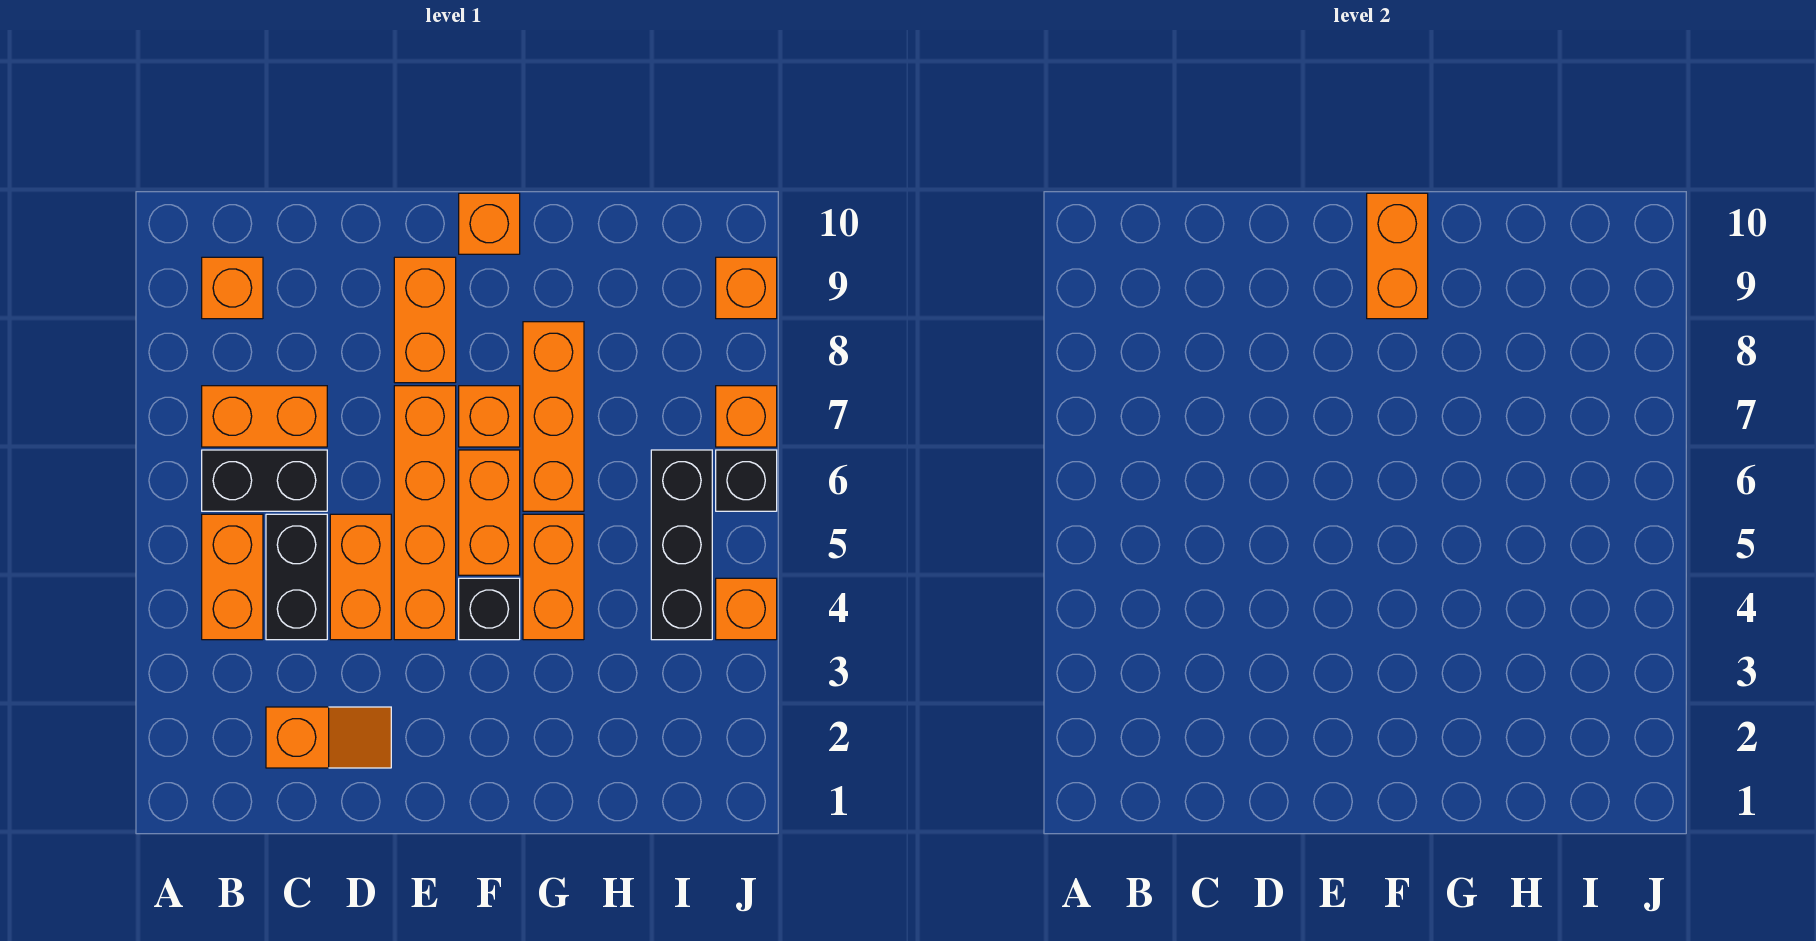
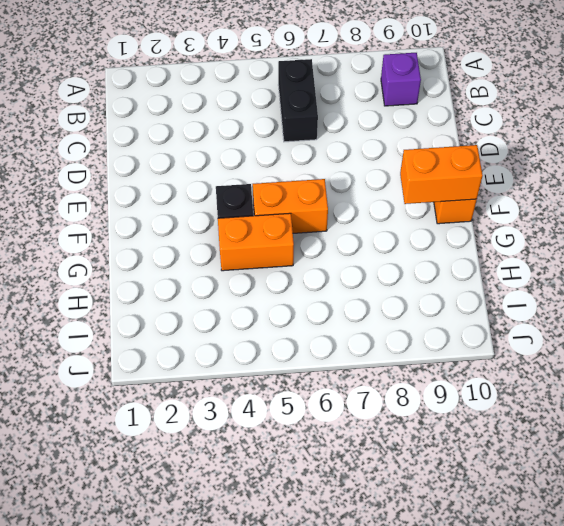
purple 1x1 brick [381,53,421,106] -> orange 1x1 brick [202,257,263,319]
none -> orange 1x2 brick [202,514,263,640]
none -> orange 1x2 brick [202,386,327,447]
none -> orange 1x2 slope [266,707,391,768]

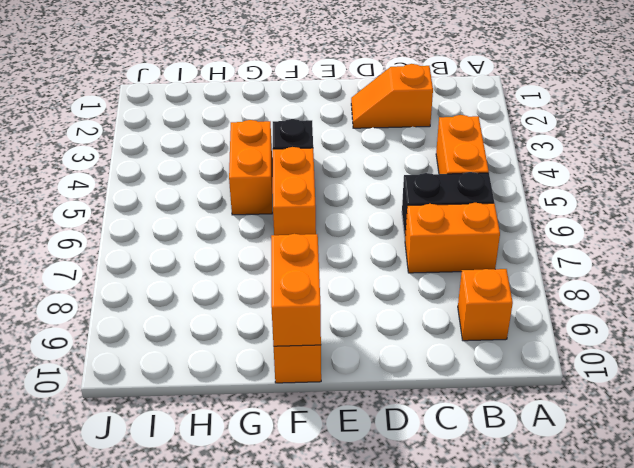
none -> black 1x2 brick [266,514,327,640]
none -> orange 1x2 brick [330,514,391,640]
none -> orange 1x4 brick [394,386,456,640]

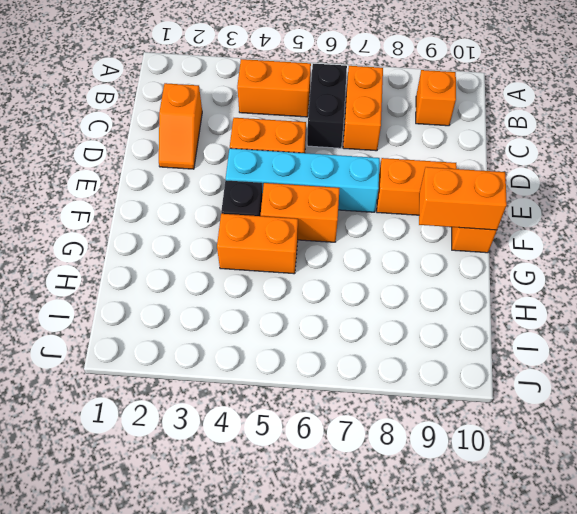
cyan 1x4 brick [226,148,380,212] -> orange 1x4 brick [394,386,456,640]
none -> black 1x2 brick [266,514,327,640]
none -> orange 1x1 brick [459,386,520,447]
none -> orange 1x3 brick [523,322,584,511]

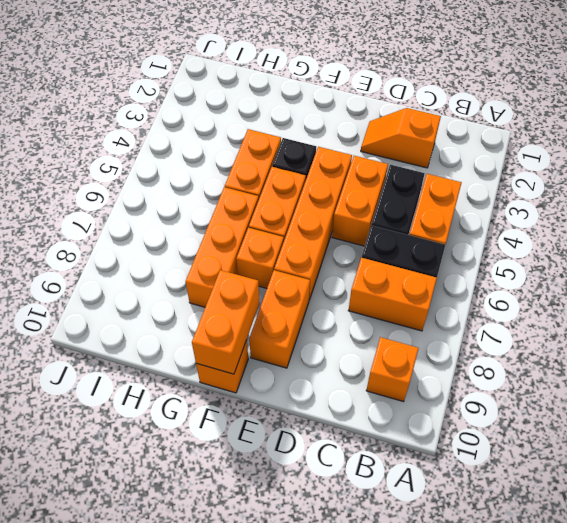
none -> black 1x3 brick [651,450,712,640]
none -> orange 1x1 brick [716,578,777,640]
none -> black 1x1 brick [716,450,777,511]

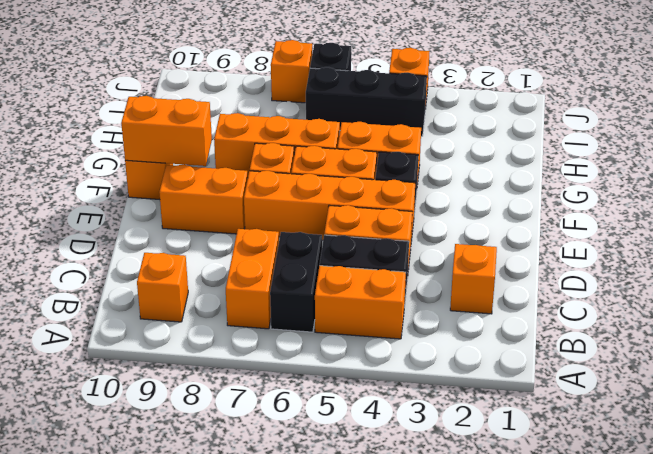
none -> orange 1x1 brick [716,257,777,319]

